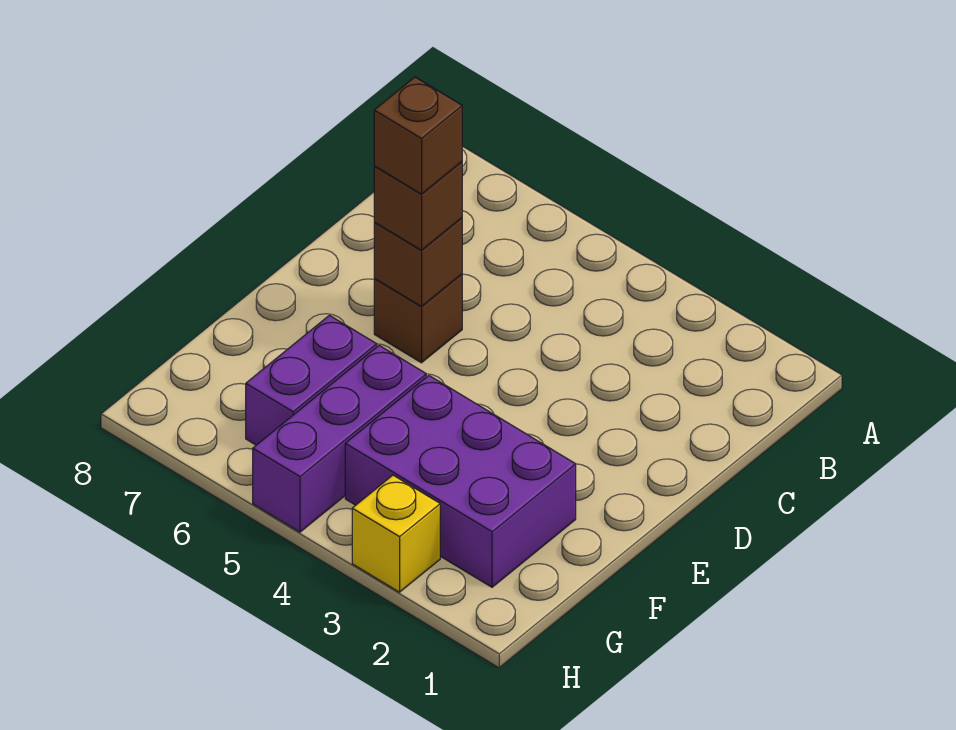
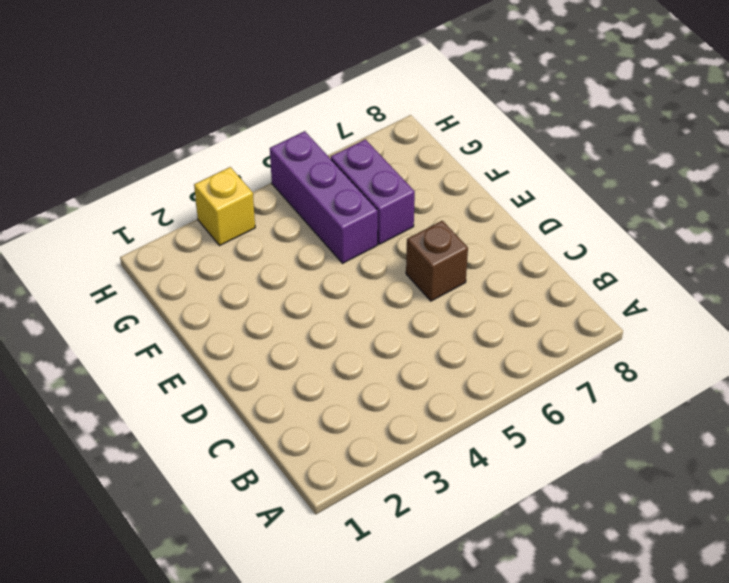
none -> purple 2x3 brick [345,376,576,587]
none -> brown 1x1 brick [374,218,462,306]

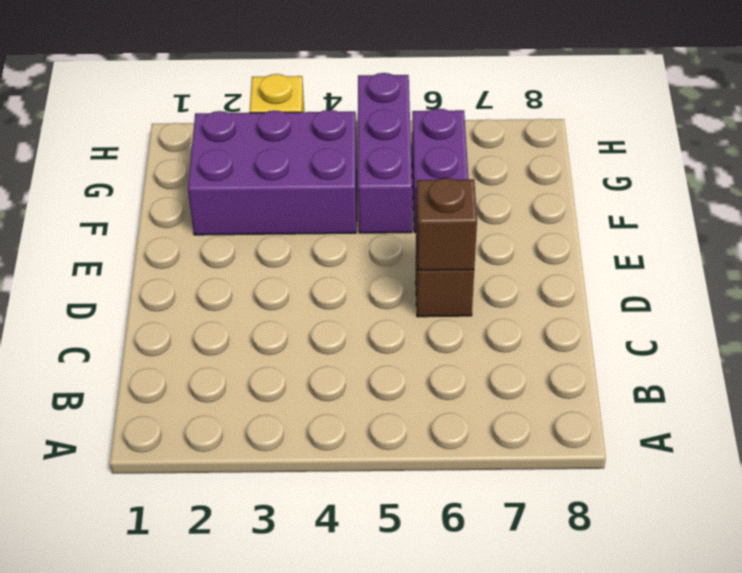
none -> brown 1x1 brick [374,162,462,250]
none -> brown 1x1 brick [374,77,462,194]

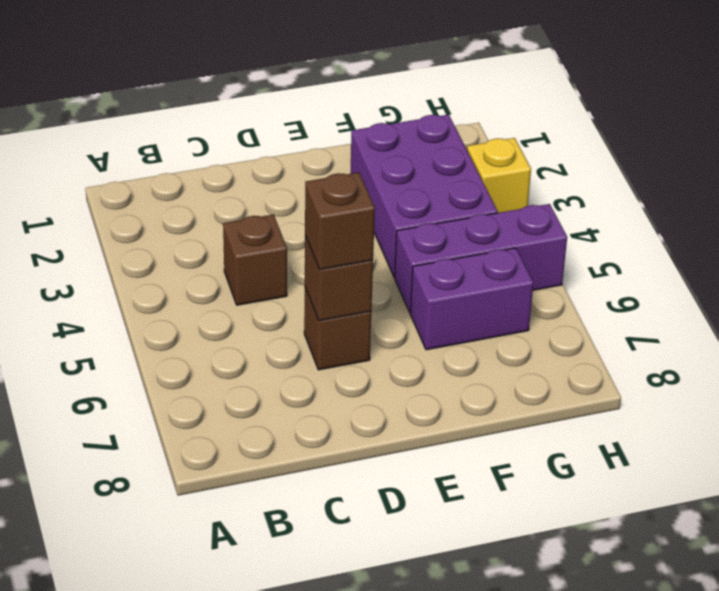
brown 1x1 brick [223,215,287,305] -> brown 1x1 brick moved to [374,77,462,194]

